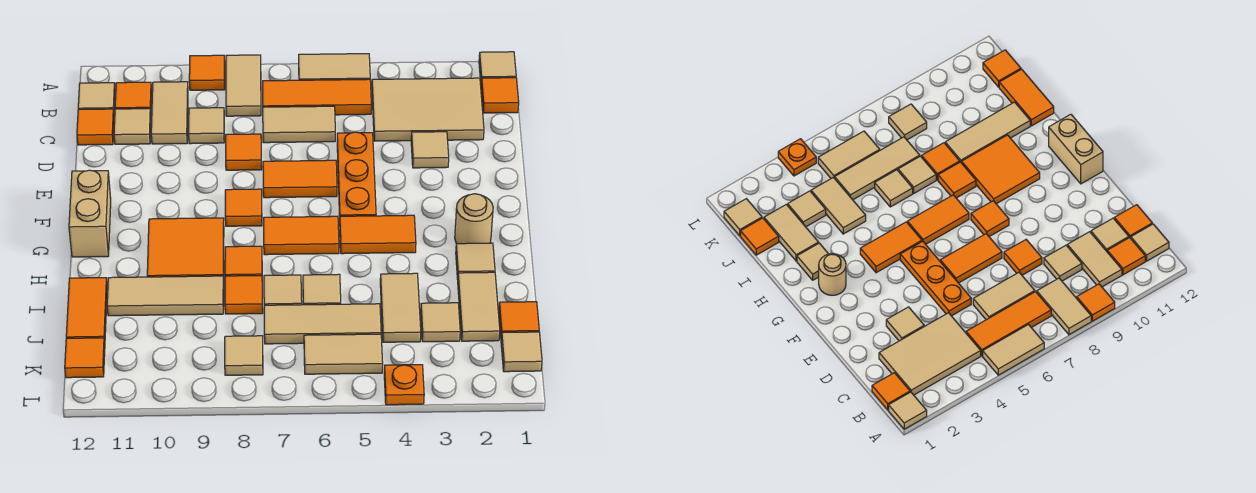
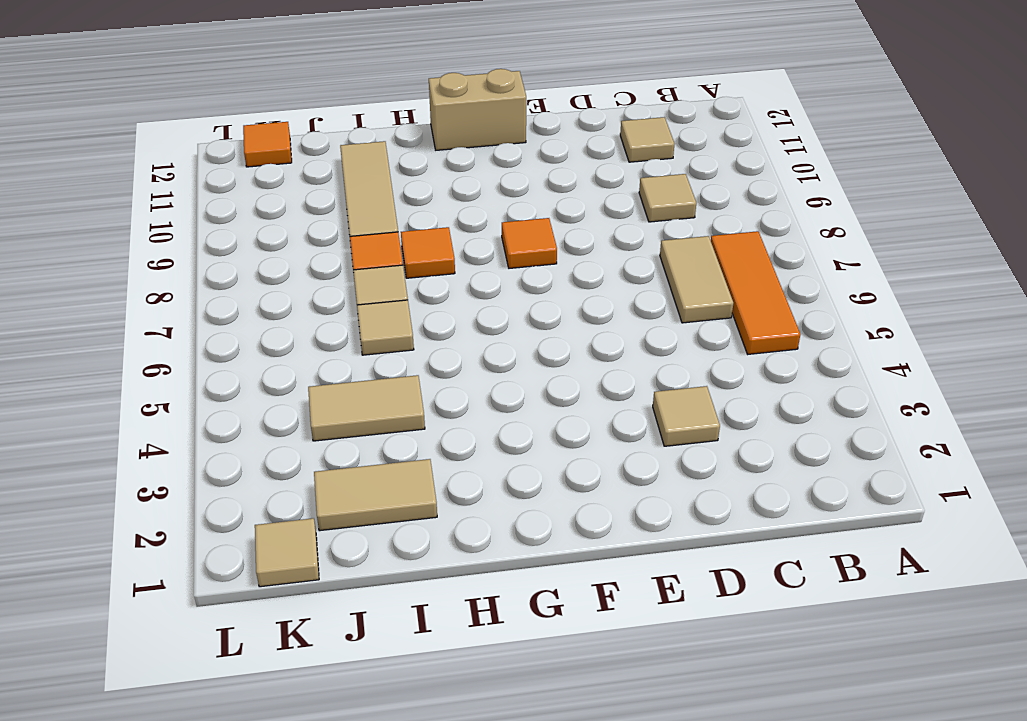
none -> tan 1x1 tile [479,52,516,81]
none -> tan 1x2 tile [299,54,370,80]
none -> tan 1x2 tile [226,55,261,116]
none -> orange 1x1 tile [189,55,225,90]

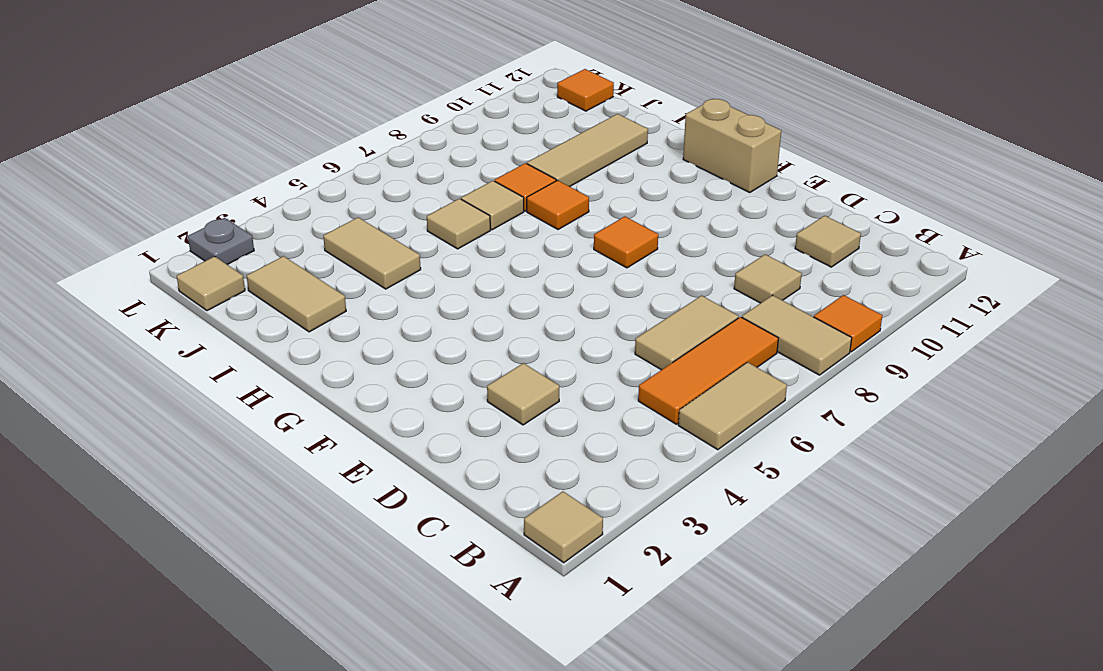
grey 1x1 plate [188,218,254,265] -> none
none -> orange 1x1 tile [481,78,519,113]
none -> tan 2x3 tile [372,78,484,141]
none -> tan 1x2 tile [151,82,188,144]
none -> orange 1x1 tile [115,82,152,112]

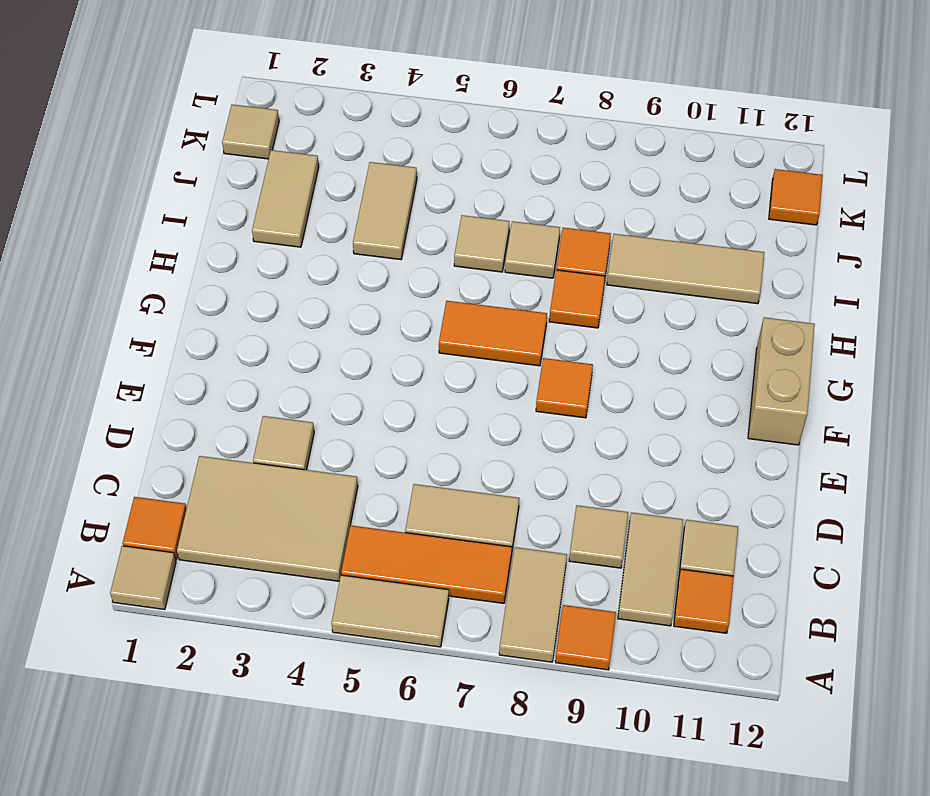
none -> tan 1x1 tile [78,83,115,111]
none -> orange 1x1 tile [77,109,114,145]
none -> orange 1x3 plate [337,132,376,216]
none -> orange 1x1 tile [226,134,262,170]

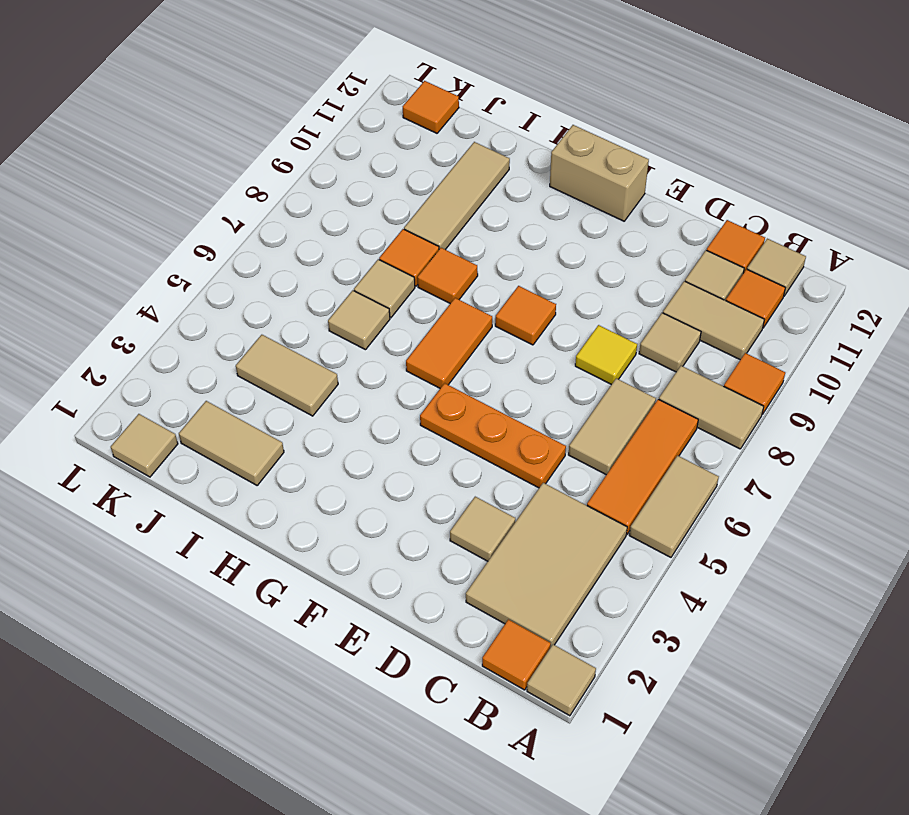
yellow 1x1 tile [575,325,637,385] -> orange 1x1 tile [226,134,262,170]
none -> orange 1x2 tile [263,160,337,198]
none -> tan 1x1 round brick [455,194,493,244]
none -> orange 1x2 tile [340,215,416,254]
none -> orange 2x2 tile [147,218,224,283]

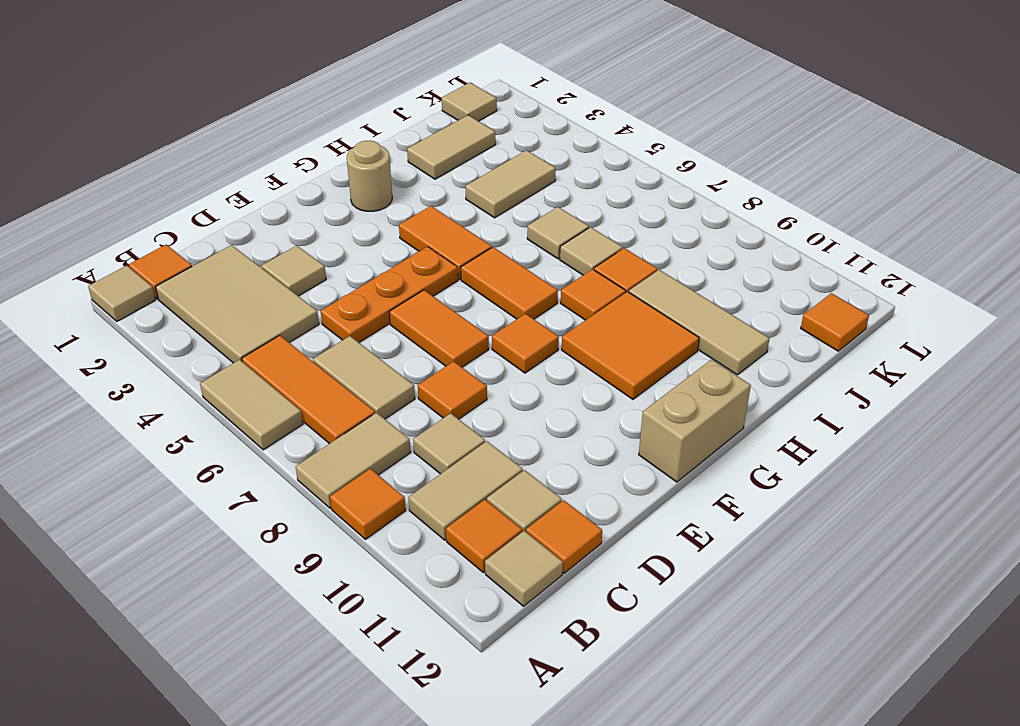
none -> tan 1x1 tile [456,243,495,279]
none -> orange 1x2 tile [66,278,107,343]
none -> orange 1x1 tile [499,302,539,337]
none -> tan 1x1 tile [421,303,460,342]

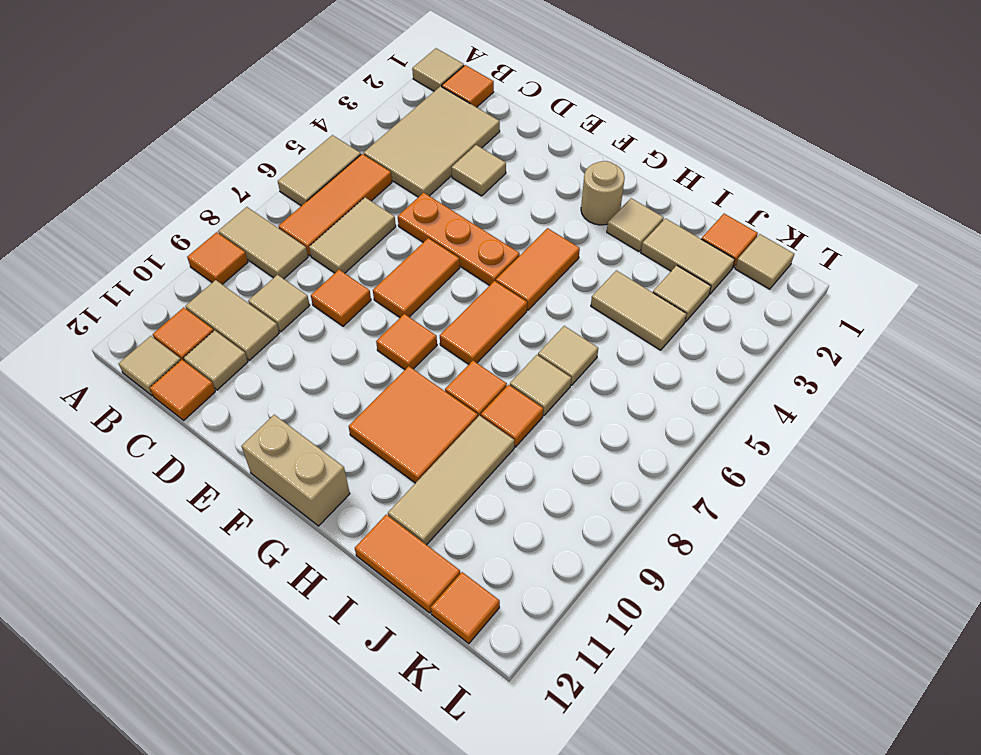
none -> tan 1x3 tile [264,304,381,344]
none -> tan 1x2 tile [304,334,383,374]
none -> tan 1x1 tile [225,336,263,375]
none -> orange 1x1 plate [384,365,424,405]

